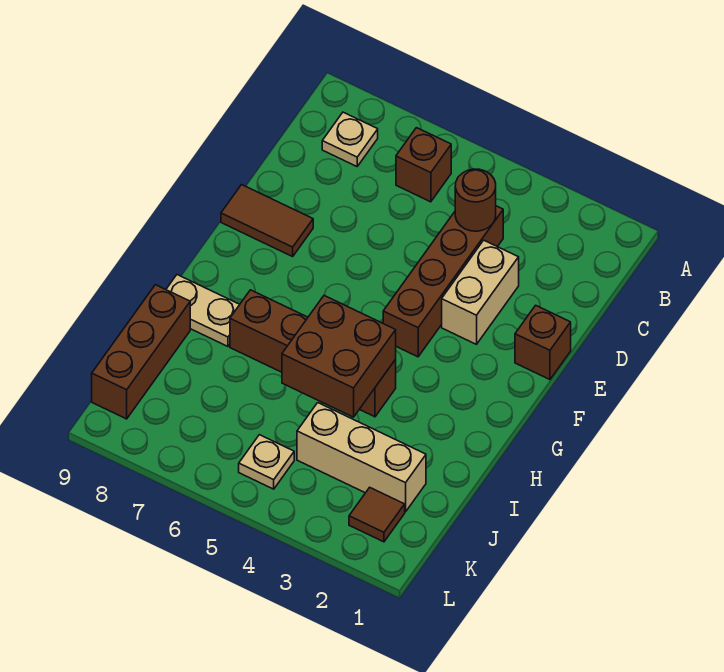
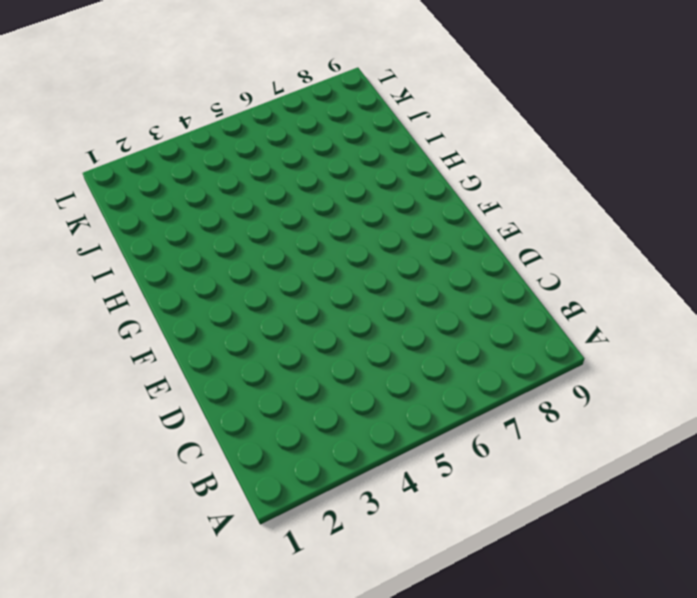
none -> brown 1x1 brick [396,128,451,202]
none -> tan 1x1 plate [322,112,378,166]
none -> brown 1x4 brick [383,206,503,357]

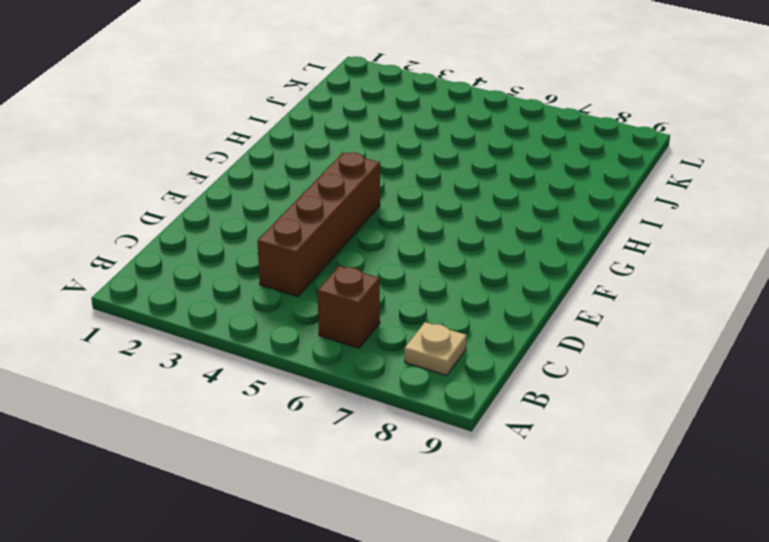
none -> tan 1x2 brick [442,240,519,344]
none -> brown 1x1 brick [515,305,571,380]
none -> brown 1x2 tile [221,185,313,257]

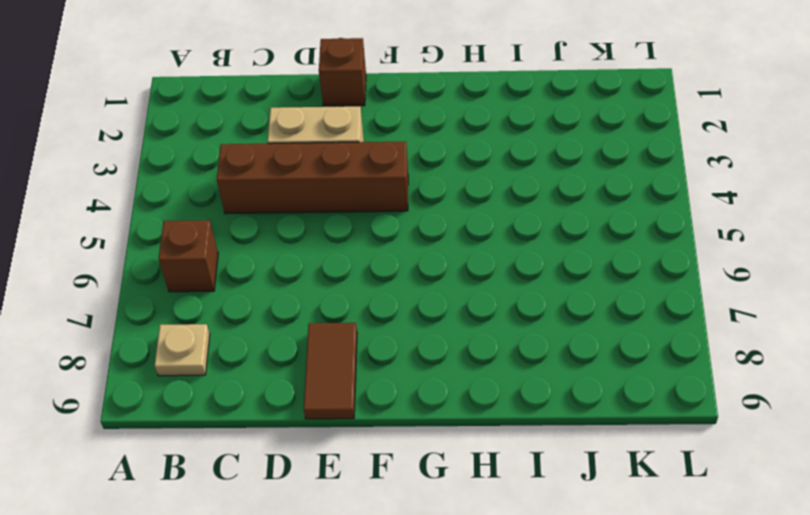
none -> brown 1x4 brick [230,290,396,417]
none -> tan 1x2 plate [166,275,240,346]
none -> brown 1x3 brick [92,285,190,419]

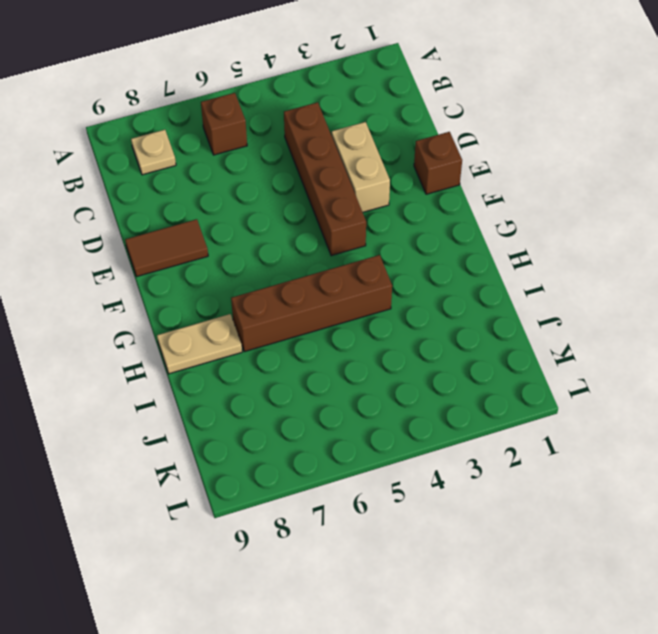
none -> brown 1x3 brick [92,285,190,419]
none -> tan 1x3 brick [297,403,426,512]
none -> brown 1x1 tile [349,487,405,542]

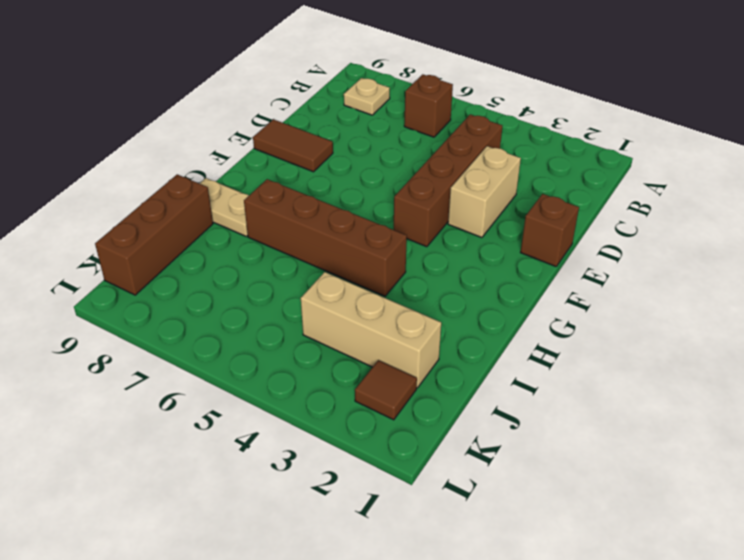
none -> tan 1x1 plate [239,435,294,489]
none -> brown 1x1 round brick [455,169,496,231]
none -> brown 2x2 brick [282,295,396,417]

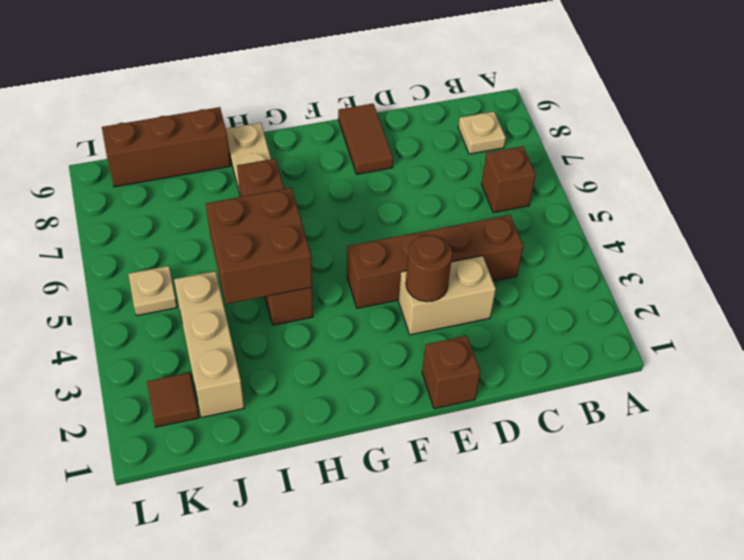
brown 1x1 round brick [406,235,452,302] -> brown 1x1 round brick moved to [455,169,496,231]

